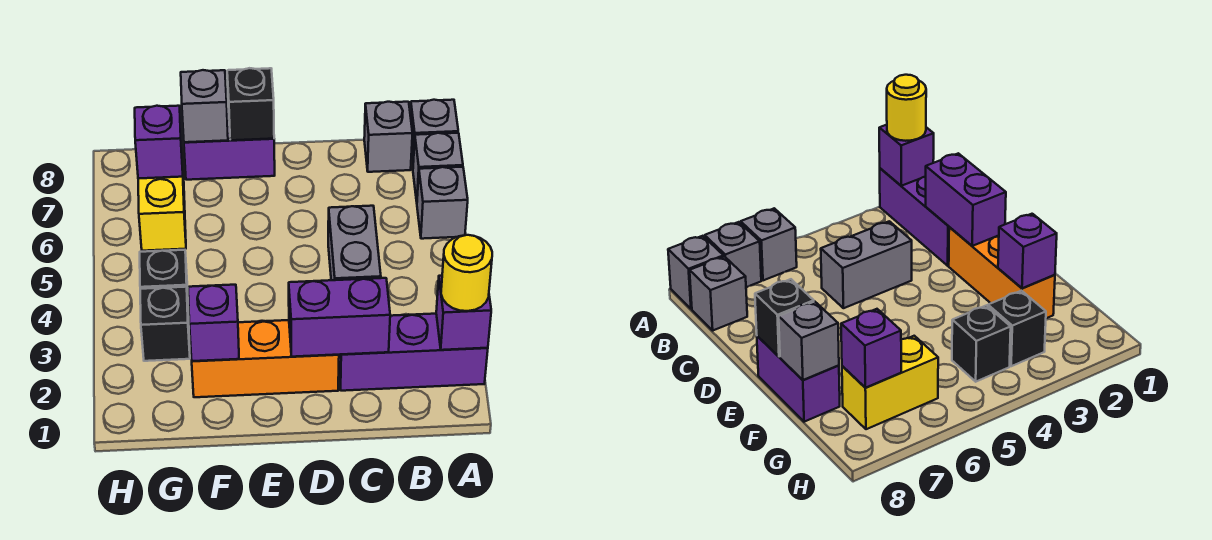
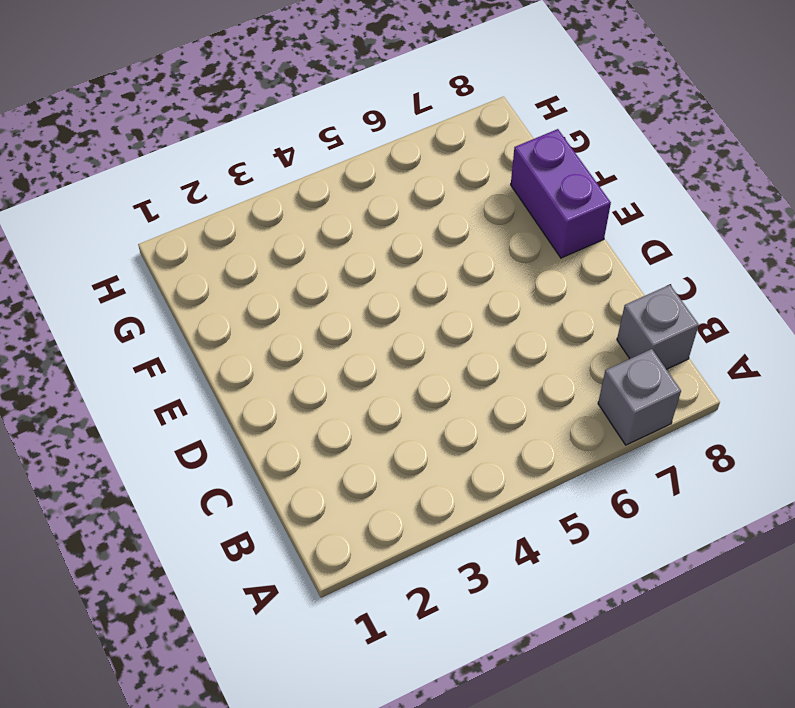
none -> purple 1x3 brick [339,314,488,391]
none -> grey 1x1 brick [417,167,468,239]
none -> grey 1x1 brick [410,100,458,167]

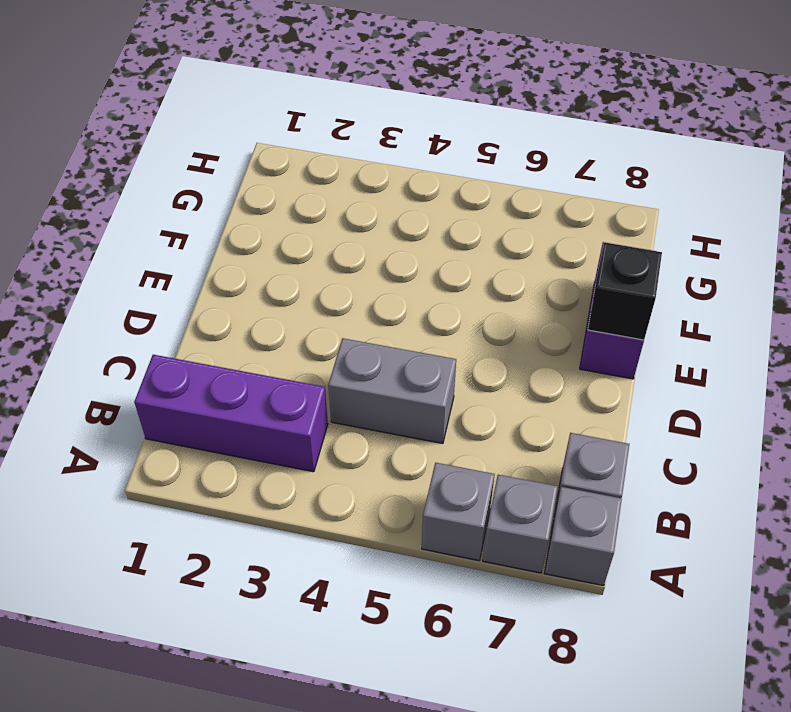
purple 1x3 brick [134,355,328,472] -> purple 1x3 brick turned to [339,314,488,391]
none -> orange 1x3 brick [192,320,339,397]
none -> black 1x1 brick [140,287,190,361]
none -> black 1x1 brick [140,250,189,318]

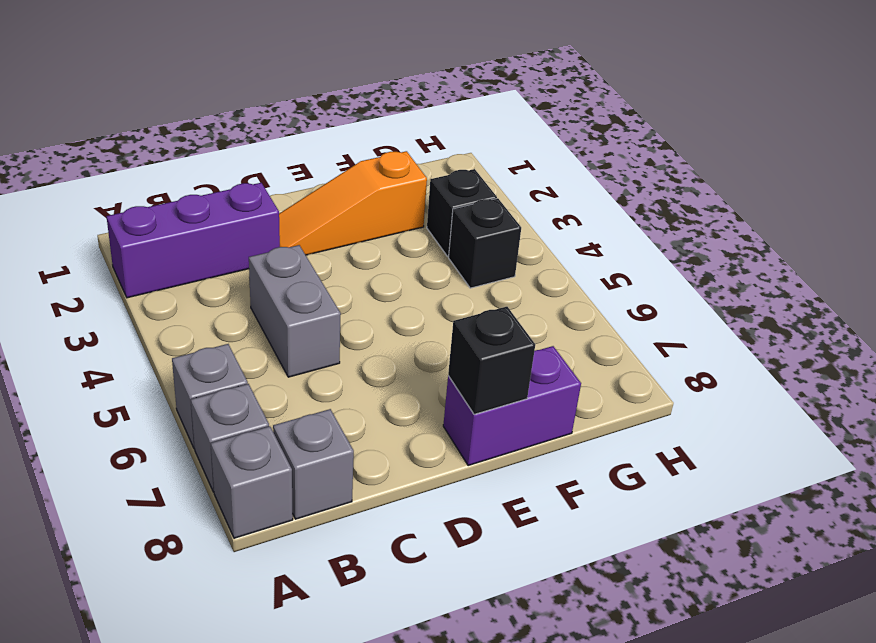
orange 1x3 slope [279,151,427,255] -> orange 1x3 brick [192,320,339,397]
none -> yellow 1x2 brick [138,158,186,251]
none -> purple 1x1 brick [436,276,491,350]
none -> purple 1x2 brick [289,278,390,357]

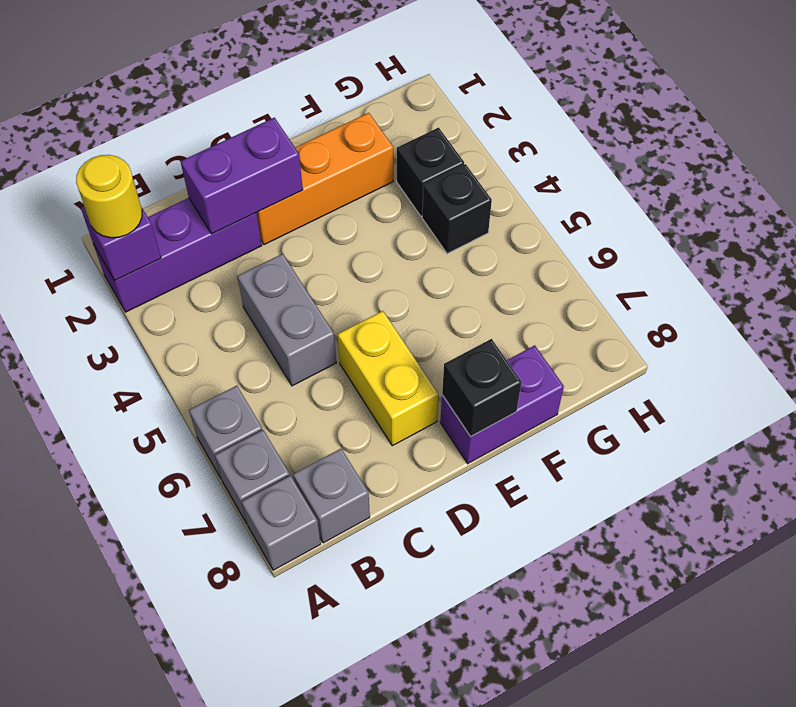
yellow 1x2 brick [338,311,438,446] -> yellow 1x2 brick moved to [138,158,186,251]
none -> purple 1x1 brick [188,285,239,361]
none -> grey 1x1 brick [181,70,228,142]
none -> purple 1x1 brick [135,106,183,179]

